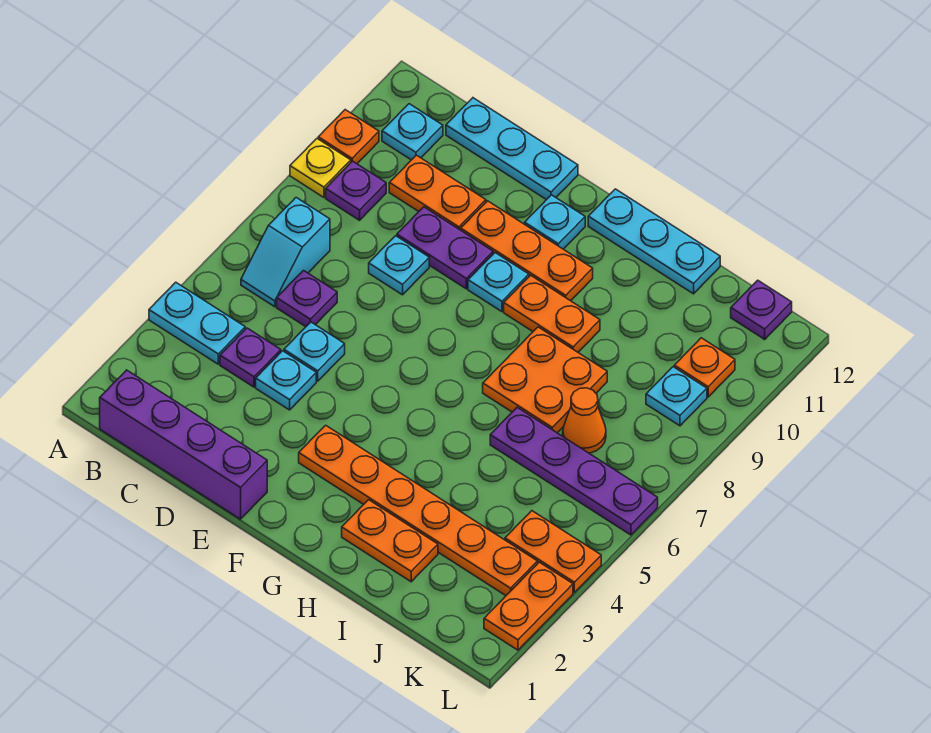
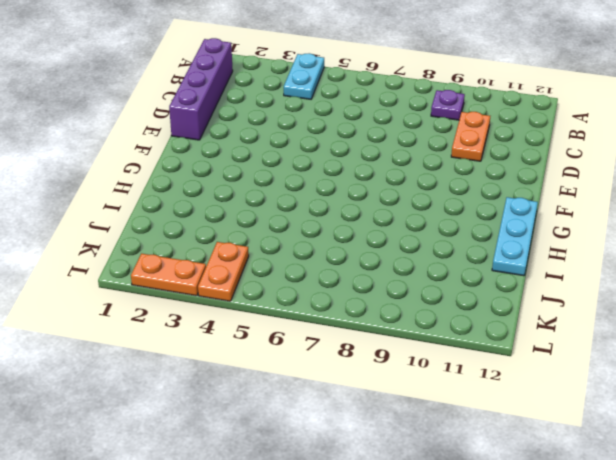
none -> yellow 1x1 plate [290,139,351,197]
none -> orange 1x1 plate [318,110,379,164]
none -> cyan 1x2 slope [241,198,330,307]
none -> cyan 1x1 plate [382,104,443,160]

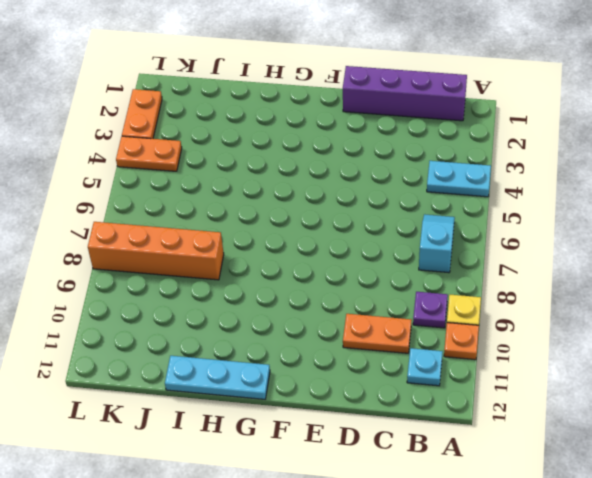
orange 1x4 brick [88,222,224,280] -> orange 2x2 plate [483,327,607,433]
none -> purple 1x1 plate [220,328,281,387]
none -> purple 1x1 plate [277,271,337,327]
none -> cyan 1x3 plate [446,98,578,200]
none -> cyan 1x1 plate [256,351,316,410]

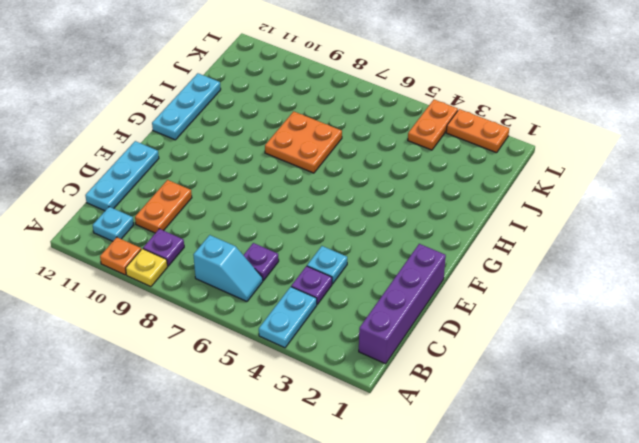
none -> cyan 1x1 plate [284,322,345,381]
none -> cyan 1x1 plate [369,236,429,295]
none -> purple 1x2 plate [397,207,493,289]
none -> orange 1x3 plate [461,201,593,301]

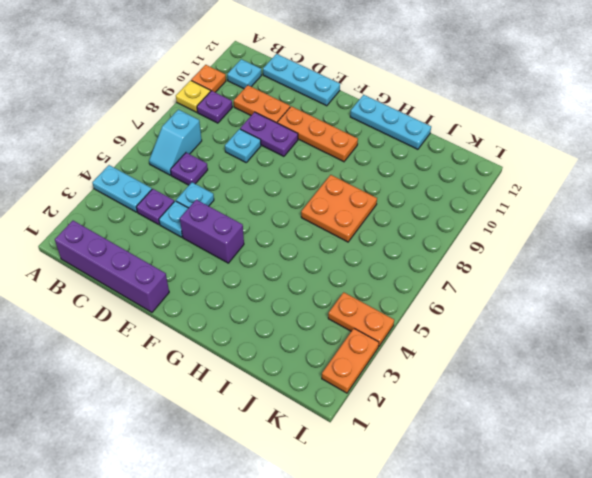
purple 1x2 brick [180,199,244,263] -> none
none -> orange 1x6 plate [299,425,538,595]
none -> cyan 1x1 plate [468,253,529,312]
none -> cyan 1x1 plate [525,195,585,249]
none -> orange 1x2 plate [504,275,600,352]

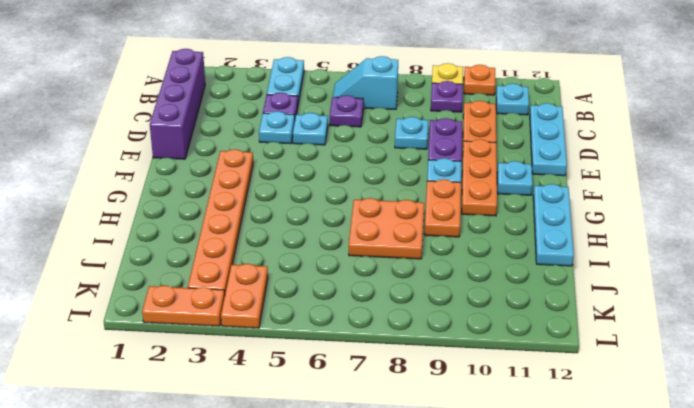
none -> orange 1x2 plate [342,500,438,582]
none -> purple 1x4 plate [490,407,658,535]
none -> orange 1x1 cone [563,388,606,453]
none -> cyan 1x1 plate [646,367,707,426]

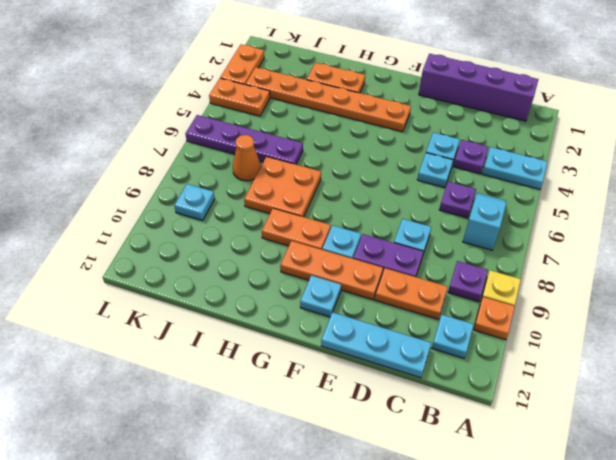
none -> cyan 1x3 plate [588,189,720,294]
none -> orange 1x1 plate [674,338,735,397]
none -> purple 1x1 plate [731,280,792,339]

